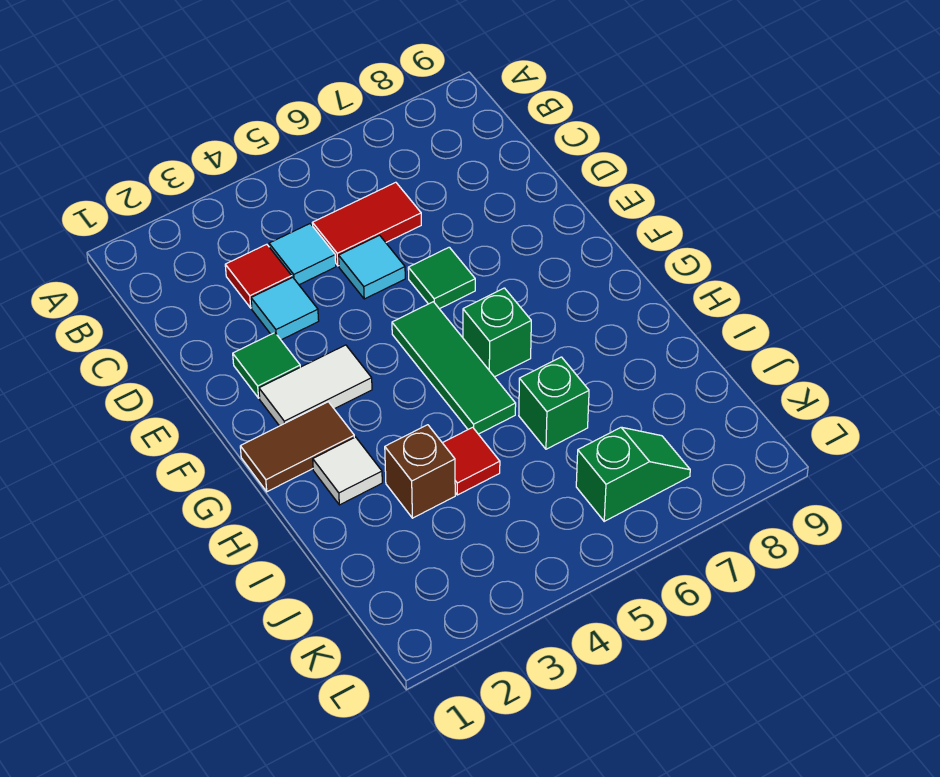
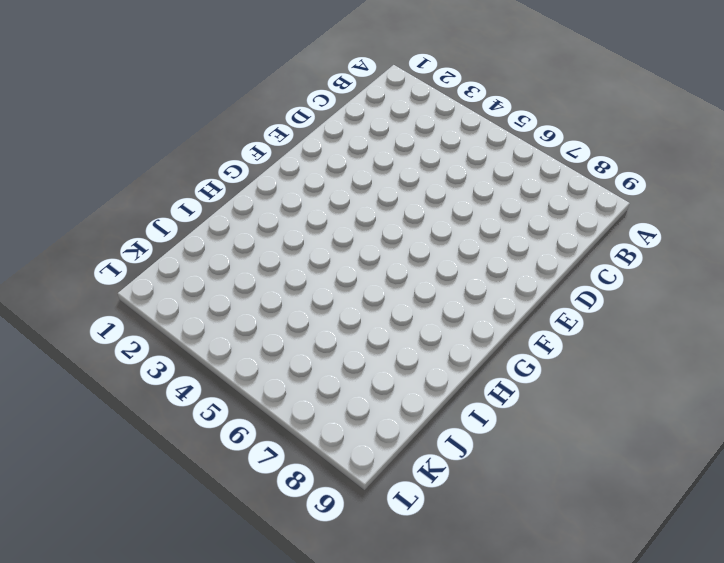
none -> red 1x1 tile [225,244,292,308]
none -> cyan 1x1 tile [269,224,336,285]
none -> red 1x2 tile [312,182,421,266]

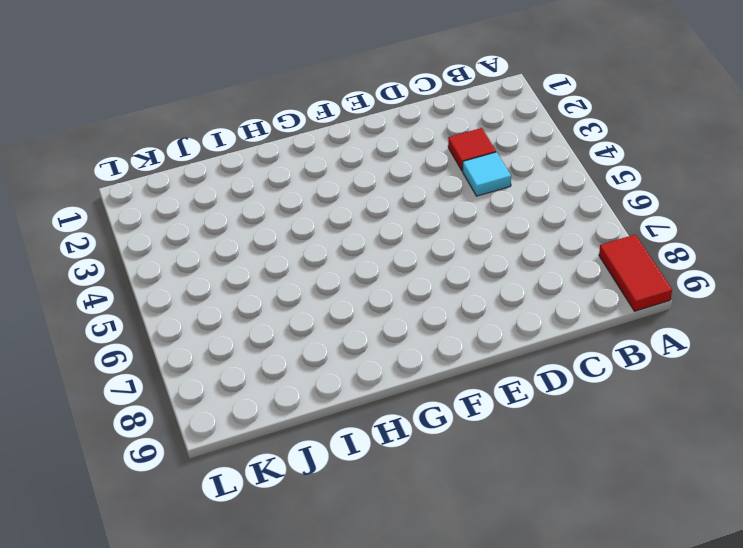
red 1x2 tile [599,235,672,311] -> red 1x2 tile moved to [312,182,421,266]
none -> cyan 1x1 tile [251,277,319,340]
none -> cyan 1x1 tile [339,235,405,299]
none -> green 1x1 tile [233,333,300,398]

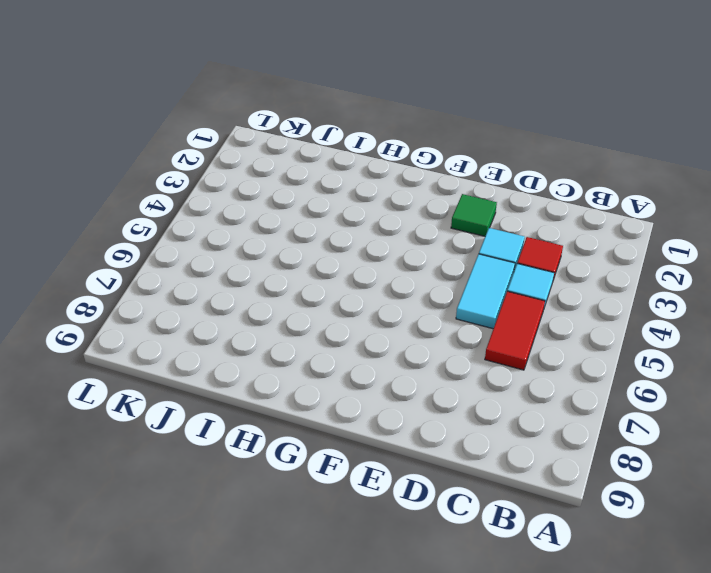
cyan 1x2 tile [456,254,515,329] -> cyan 1x1 tile [339,235,405,299]
none -> green 1x1 tile [408,247,475,309]
none -> white 1x2 tile [259,345,372,426]
none -> green 1x3 tile [392,302,516,434]

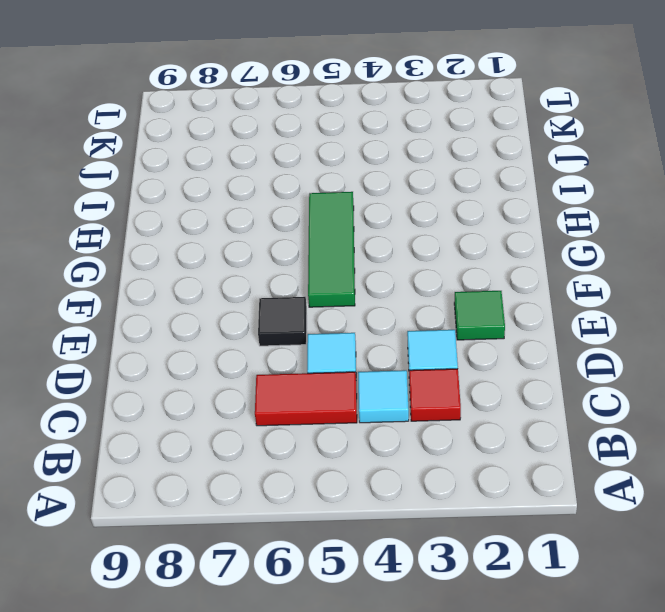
black 1x1 tile [258,297,307,346] -> green 1x1 tile [408,247,475,309]
none -> white 1x2 tile [259,345,372,426]
none -> brown 1x2 tile [240,402,354,492]
none -> green 1x1 brick [463,288,531,377]

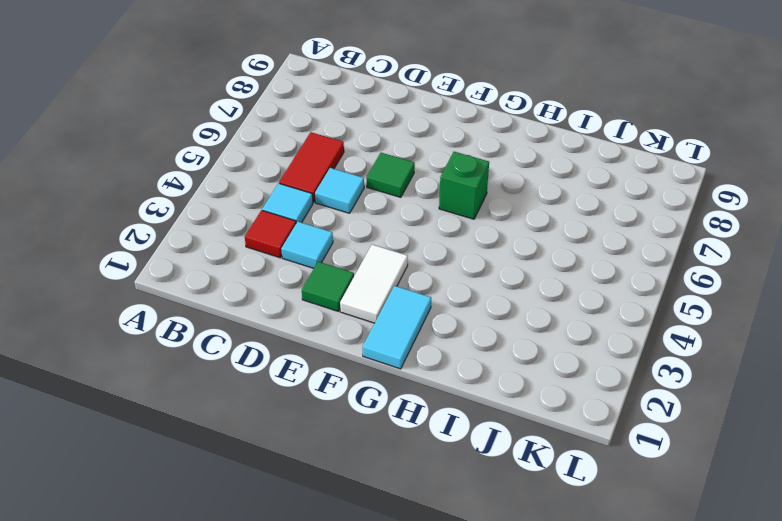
cyan 1x2 tile [363,286,431,369] -> brown 1x2 tile [240,402,354,492]
none -> green 1x3 tile [392,302,516,434]
none -> white 1x1 tile [313,437,382,505]
none -> brown 1x1 brick [385,425,455,518]

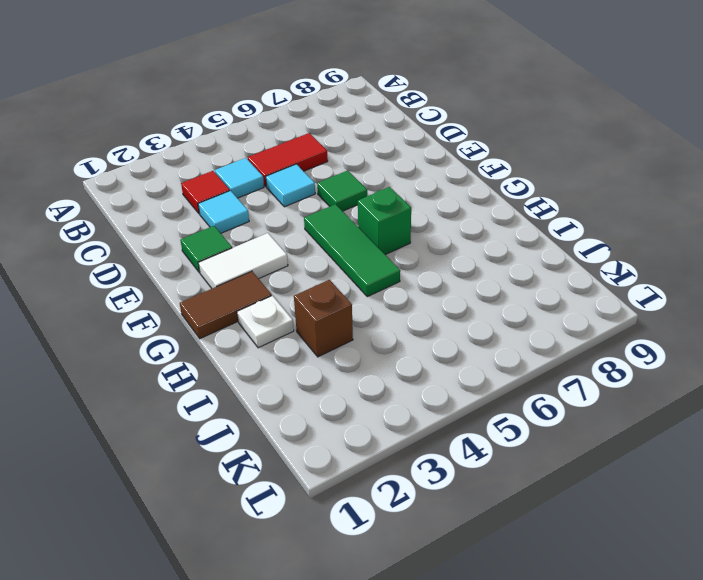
white 1x1 plate [237,296,294,348] -> white 1x1 tile [313,437,382,505]
none -> red 1x1 tile [443,427,500,495]
none -> green 1x1 brick [519,357,589,449]
none -> green 1x2 slope [576,427,690,521]

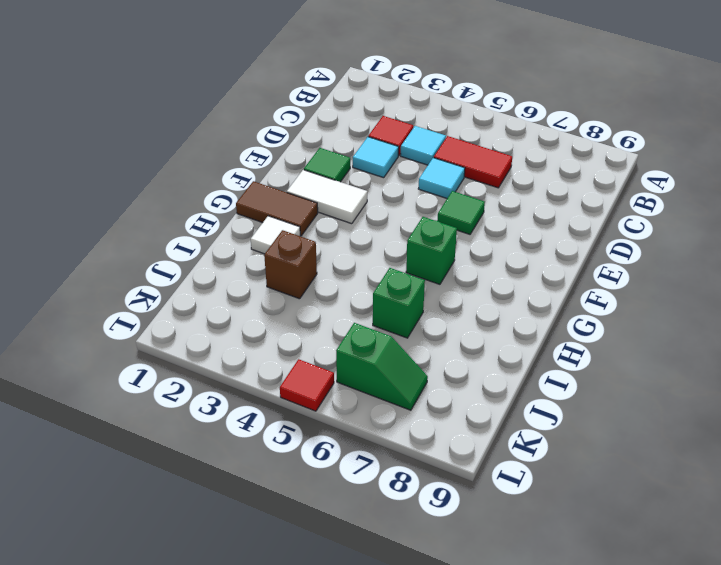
red 1x1 tile [280,359,334,411] -> red 1x1 tile moved to [443,427,500,495]
none -> green 1x3 tile [392,302,516,434]

